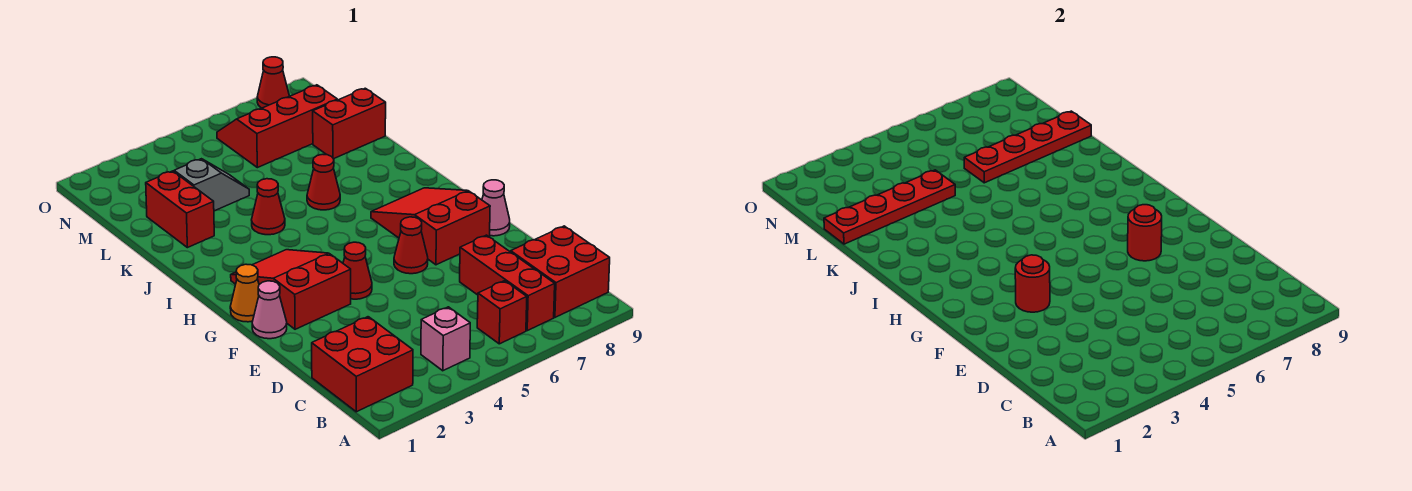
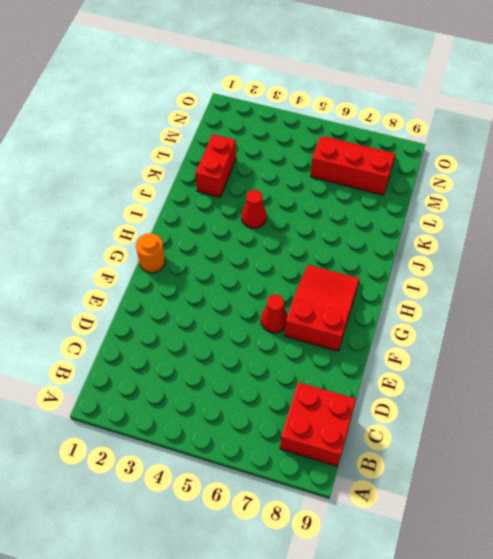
orange 1x1 round brick [136,233,165,273] -> orange 1x1 cone [230,264,259,322]
none -> red 2x2 brick [312,317,413,412]
none -> pink 1x1 brick [421,307,470,371]
none -> red 1x1 brick [477,281,527,344]

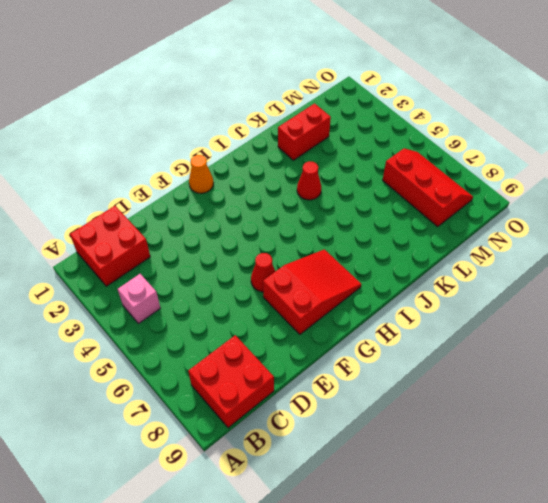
none -> red 1x1 brick [477,281,527,344]
none -> red 1x3 brick [460,235,555,331]
none -> pink 1x1 cone [252,281,287,339]

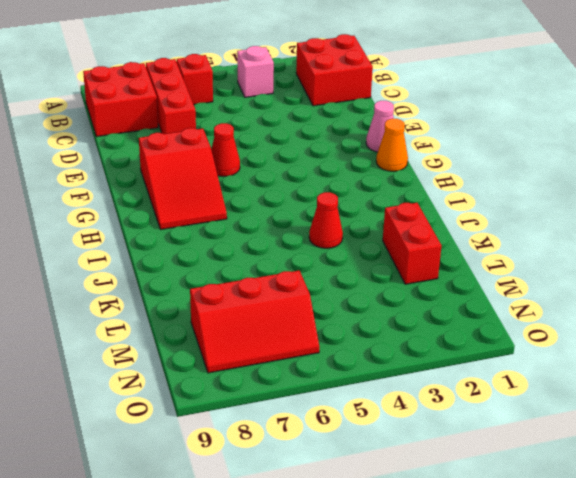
none -> red 2x3 slope [231,250,351,329]
none -> red 1x1 cone [343,242,372,299]
none -> pink 1x1 cone [482,180,510,236]

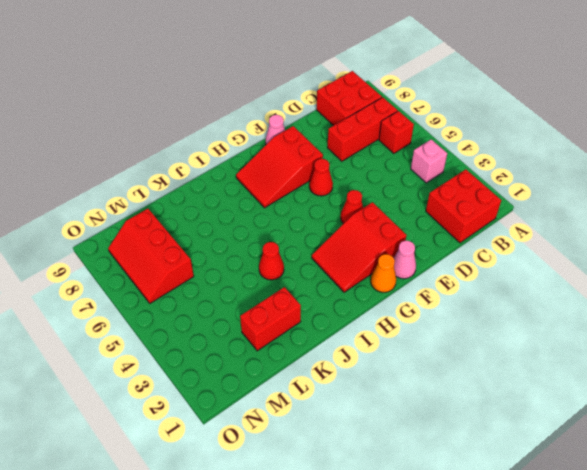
none -> red 1x1 cone [307,154,340,210]
none -> grey 1x2 slope [174,159,249,211]
none -> red 1x2 brick [313,88,386,159]

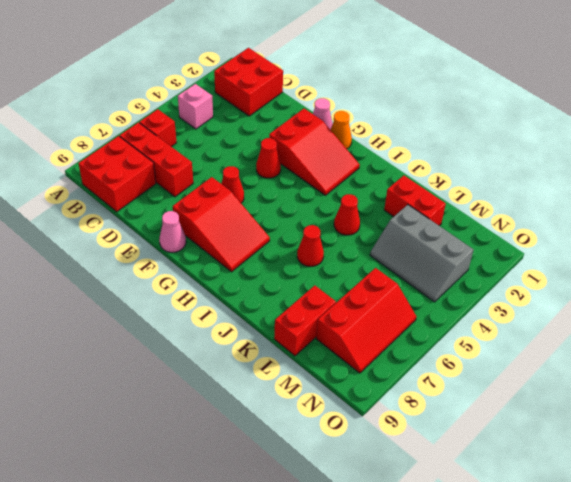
grey 2x3 slope [370,205,474,302] -> grey 1x2 slope [174,159,249,211]
none -> red 1x1 cone [257,57,289,108]
none -> red 1x1 round brick [1015,255,1050,312]
none -> red 1x1 round brick [1128,205,1162,261]

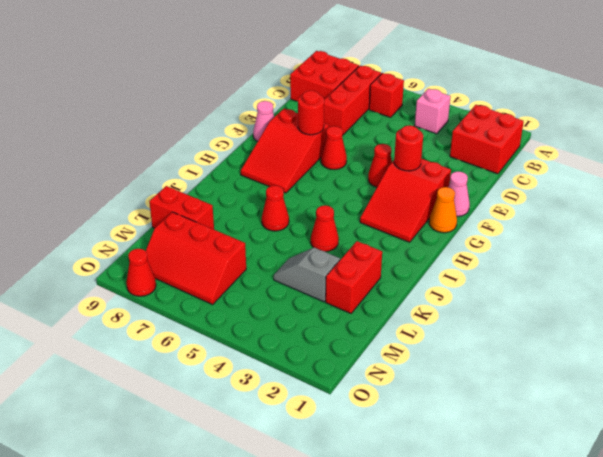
none -> red 1x4 plate [824,170,955,244]
none -> red 1x4 plate [964,111,1091,183]

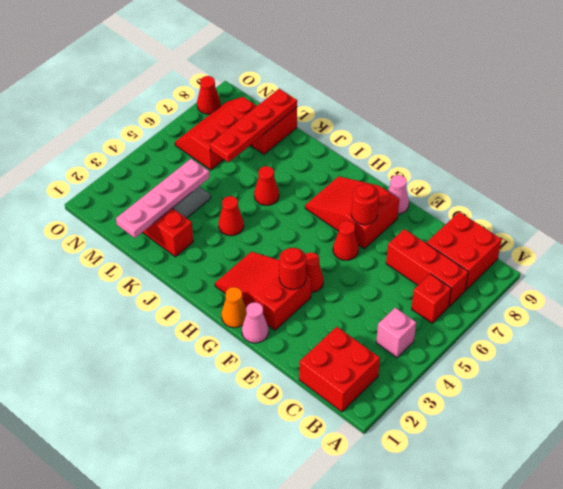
pink 1x4 plate [116,159,210,238] -> red 1x4 plate [824,170,955,244]

